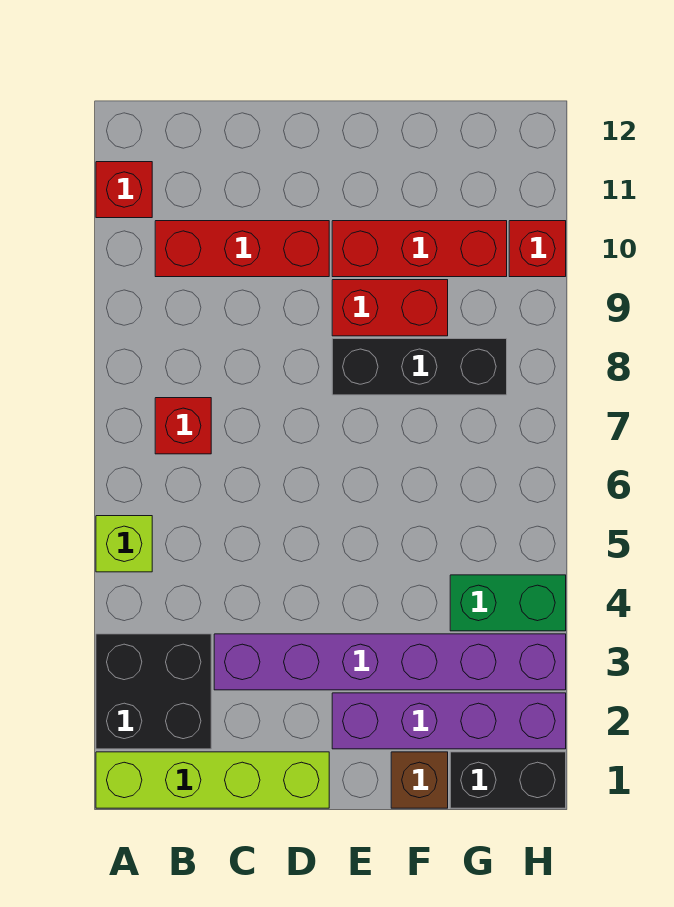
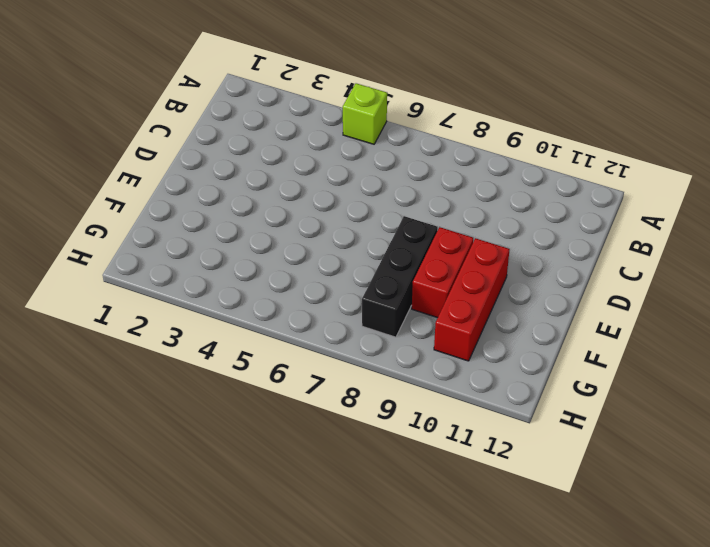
none -> lime 1x4 brick [96,752,329,808]
none -> black 2x2 brick [96,634,211,749]
none -> red 1x1 brick [96,162,152,218]

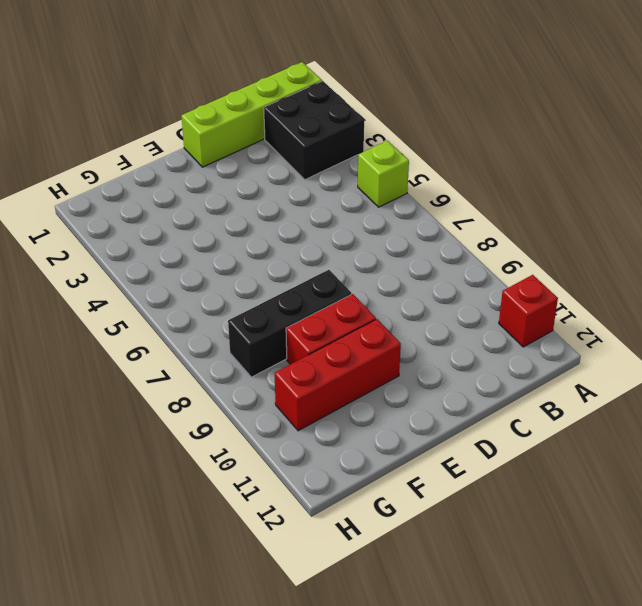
none -> red 1x1 brick [155,398,211,454]
none -> red 1x3 brick [155,221,329,277]
none -> purple 1x6 brick [214,634,566,690]

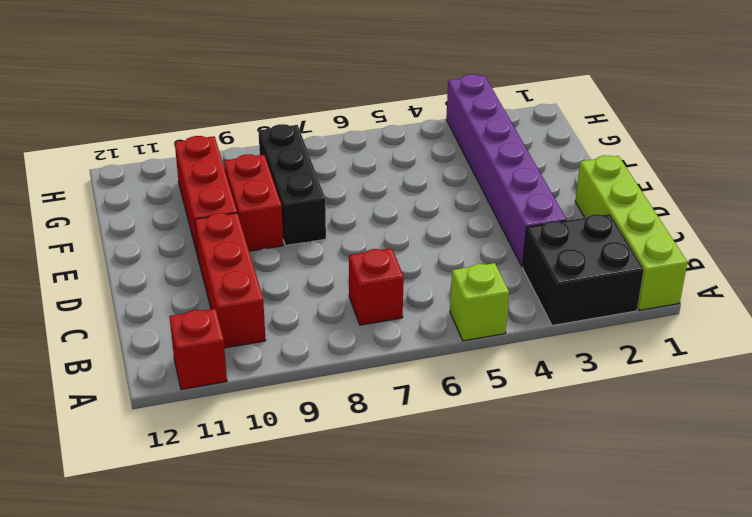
none -> purple 1x4 brick [332,693,566,749]
none -> brown 1x1 brick [391,752,448,808]
none -> black 1x2 brick [450,752,566,808]

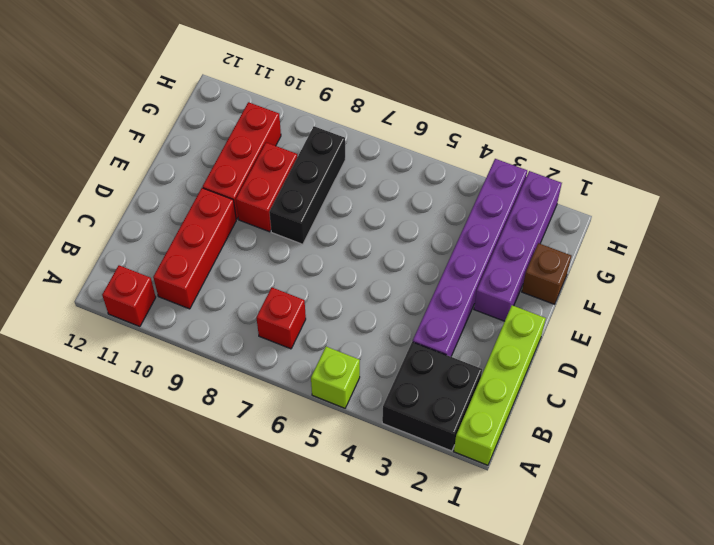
none -> black 1x2 brick [450,752,566,808]
none -> green 1x2 brick [450,575,566,631]
none -> red 1x1 brick [509,221,566,277]

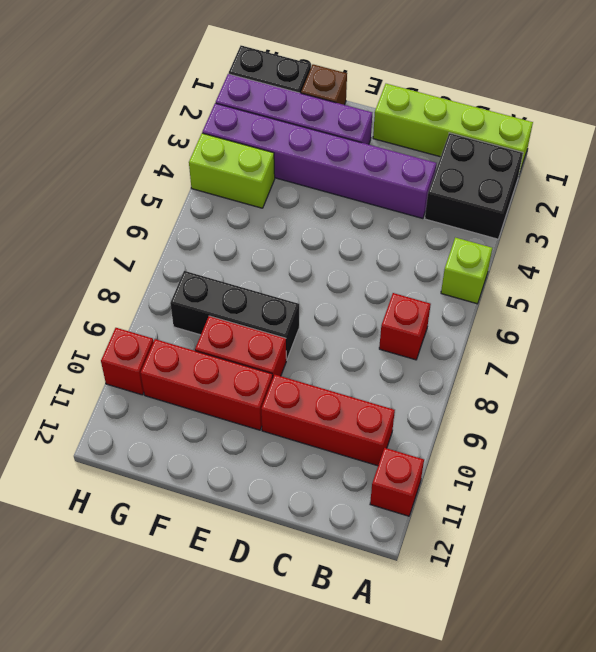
lime 1x2 brick [189,133,275,208] -> green 1x2 brick [450,575,566,631]

